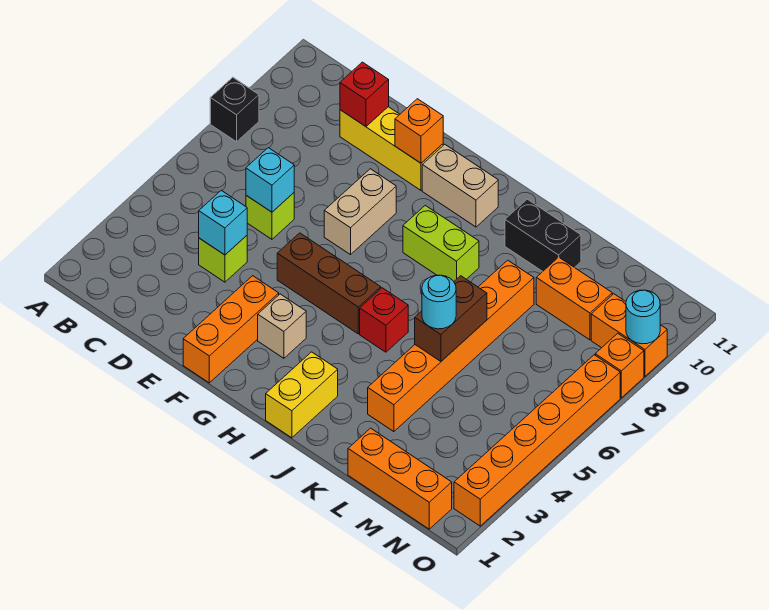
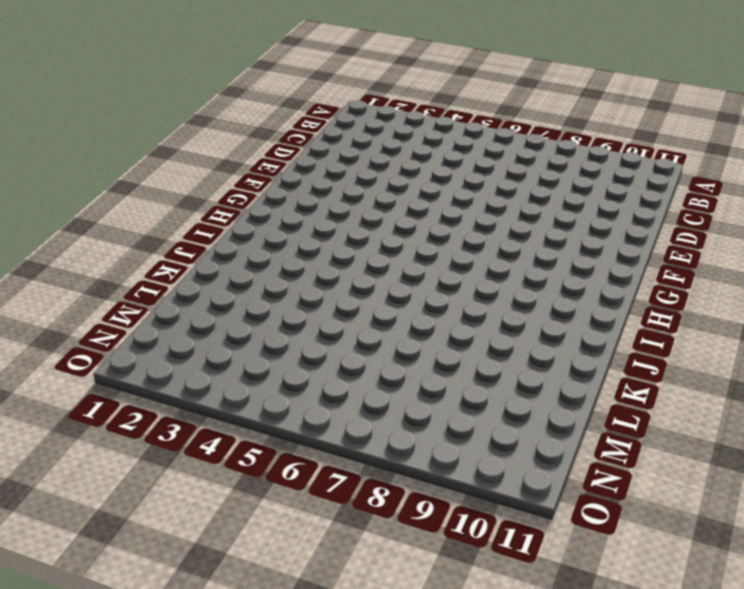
none -> black 1x1 brick [210,77,259,142]
none -> lime 1x1 brick [199,236,247,282]
none -> lime 1x1 brick [246,193,294,239]

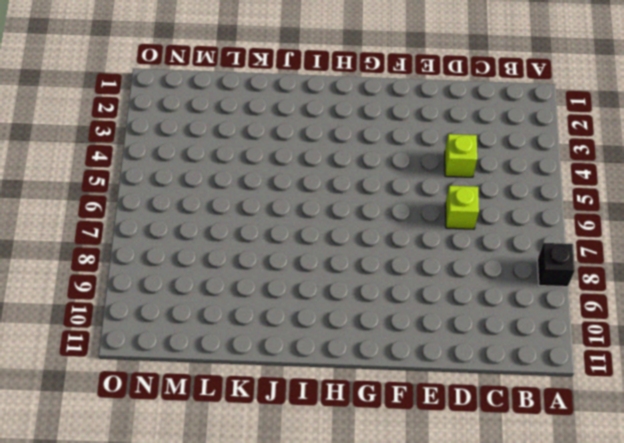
none -> yellow 1x3 brick [340,107,443,190]
none -> orange 1x3 brick [183,276,279,383]
none -> brown 1x3 brick [277,233,381,334]

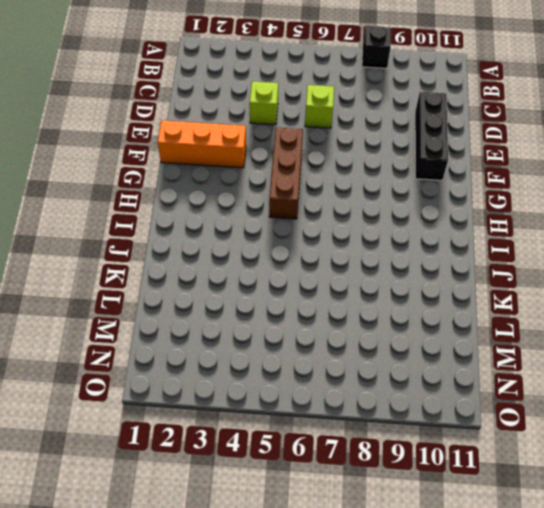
black 1x3 brick [415,92,448,180] -> yellow 1x3 brick [340,107,443,190]
none -> tan 1x2 brick [324,169,396,255]
none -> tan 1x1 brick [258,294,306,358]
none -> tan 1x2 brick [422,144,498,227]

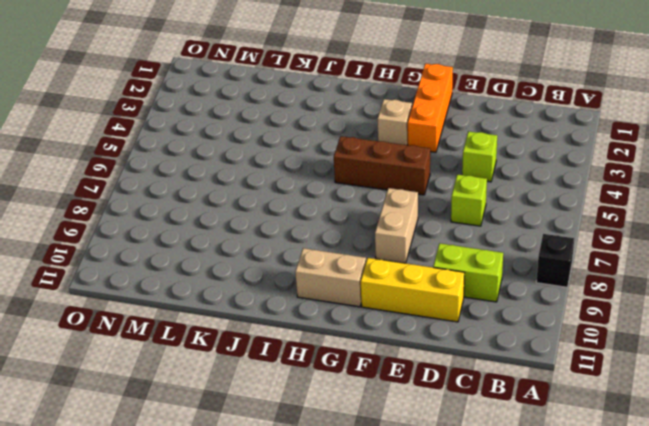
lime 1x2 brick [433,243,503,302] -> lime 1x2 brick moved to [403,205,479,281]
none -> yellow 1x2 brick [266,352,338,438]
none -> red 1x1 brick [360,288,408,352]
none -> black 1x2 brick [505,199,581,271]

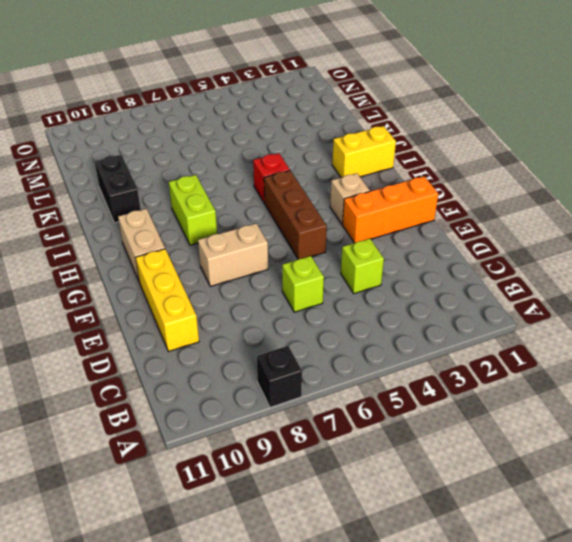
none -> orange 1x6 brick [368,260,534,432]
none -> orange 1x3 brick [348,428,452,529]
none -> orange 1x2 brick [536,257,612,340]

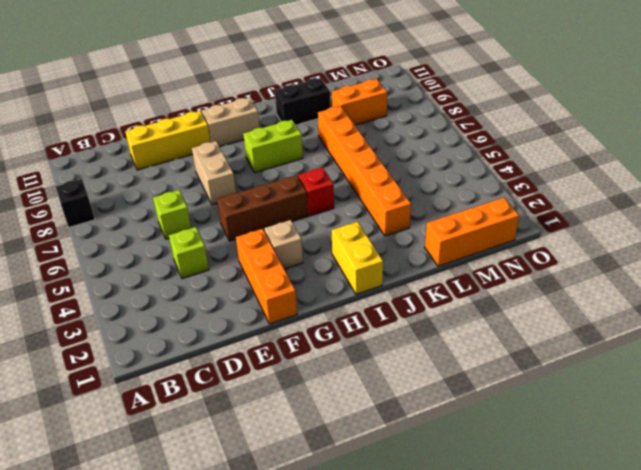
none -> orange 1x2 brick [591,294,667,376]
none -> orange 1x6 brick [454,355,620,526]
none -> orange 1x1 brick [595,333,644,398]

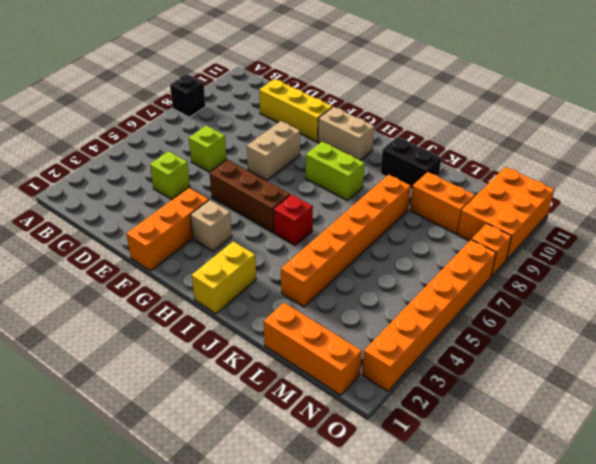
orange 2x3 brick [457,167,554,260] -> orange 1x2 brick [591,294,667,376]
none -> cyan 1x1 brick [199,190,247,255]
none -> cyan 1x1 brick [246,148,294,212]
none -> red 1x1 brick [340,62,389,127]

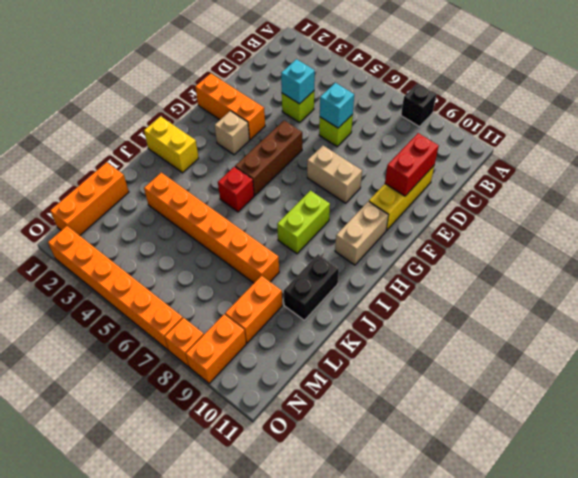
red 1x2 brick [385,133,439,196] -> red 1x1 brick [340,62,389,127]
none -> orange 1x1 brick [395,99,443,163]
none -> brown 1x2 brick [415,276,487,361]
none -> cyan 1x1 round brick [626,290,660,344]

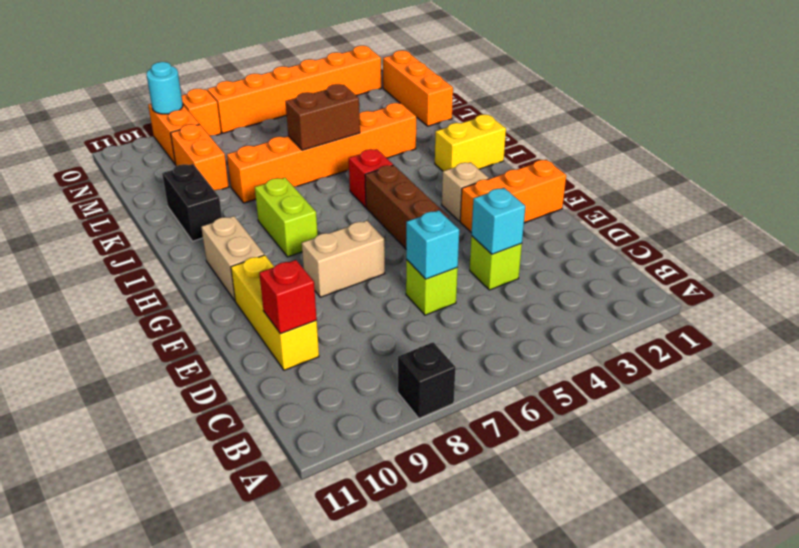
none -> orange 1x1 brick [395,99,443,163]
none -> cyan 1x1 round brick [422,275,456,329]

